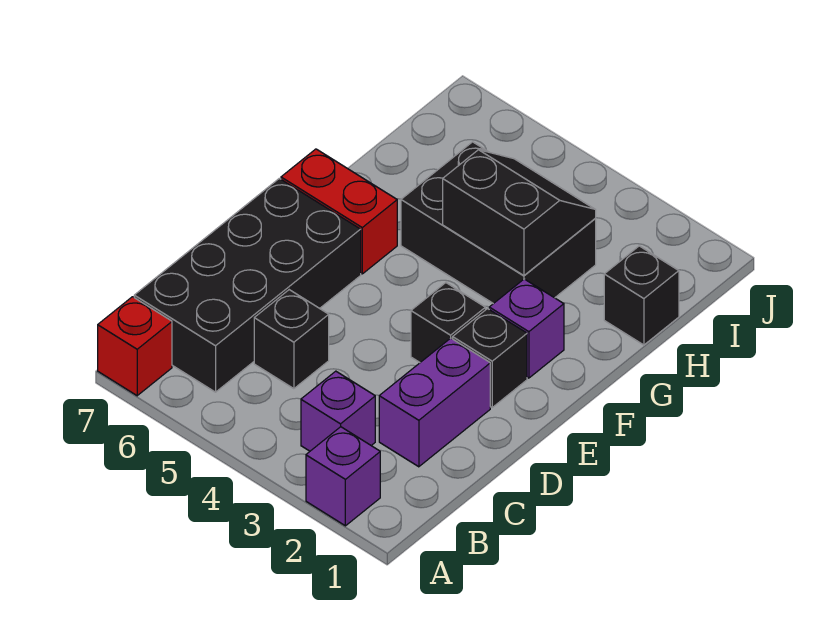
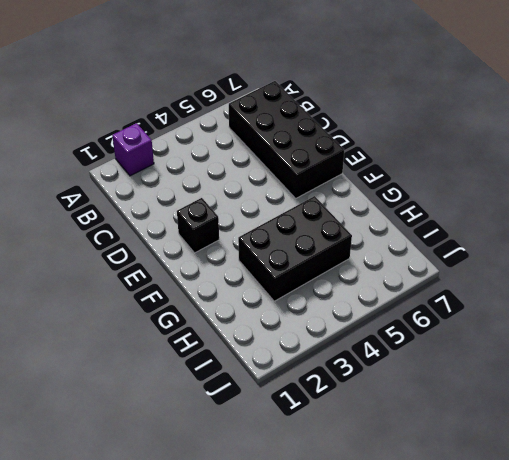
none -> red 1x1 brick [98,297,172,396]
none -> purple 1x1 brick [301,371,375,451]
none -> purple 1x2 brick [379,338,490,467]

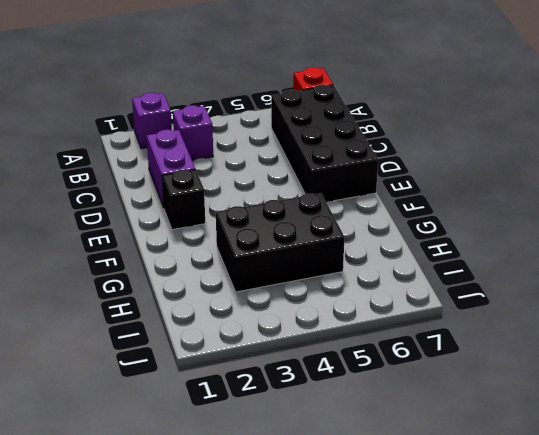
none -> black 1x1 brick [254,290,329,389]
none -> black 1x1 brick [411,283,485,362]
none -> purple 1x1 brick [489,279,564,378]

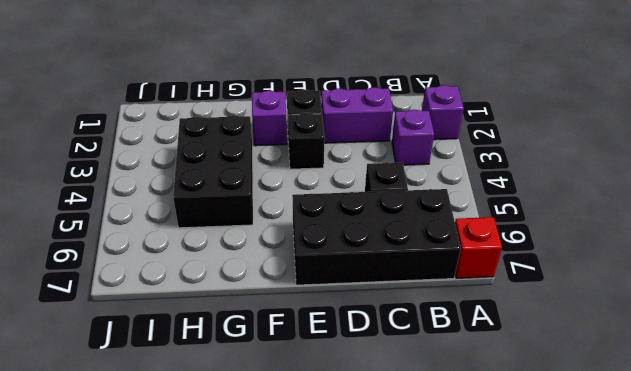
none -> red 1x2 brick [281,149,397,274]
none -> black 1x1 brick [604,246,679,345]
none -> black 2x2 slope [443,150,596,276]

